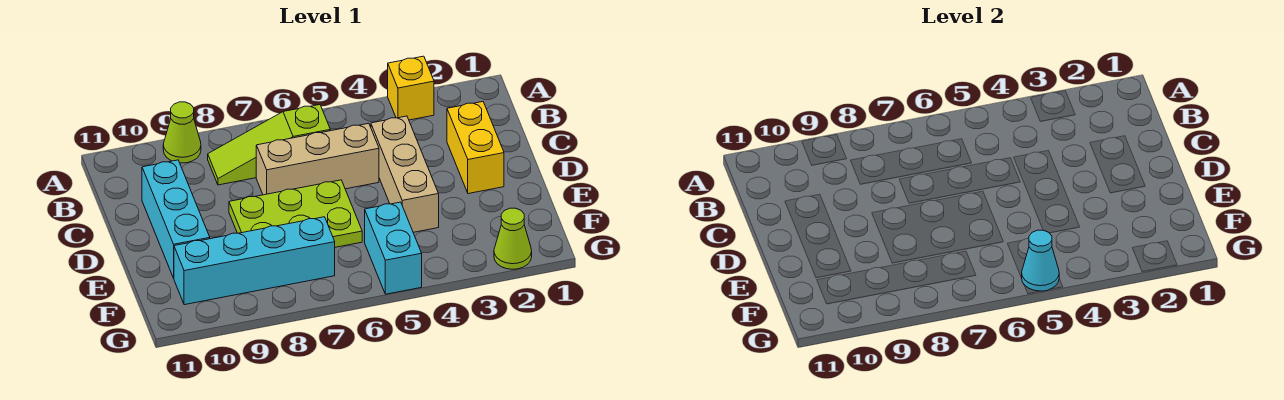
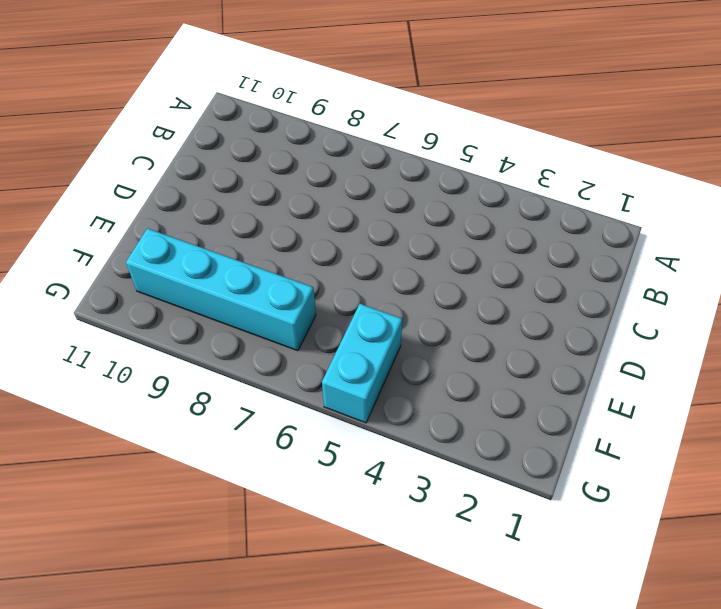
none -> yellow 1x1 brick [388,56,434,120]
none -> lime 1x1 cone [163,102,201,163]
none -> lime 1x3 slope [208,105,330,185]

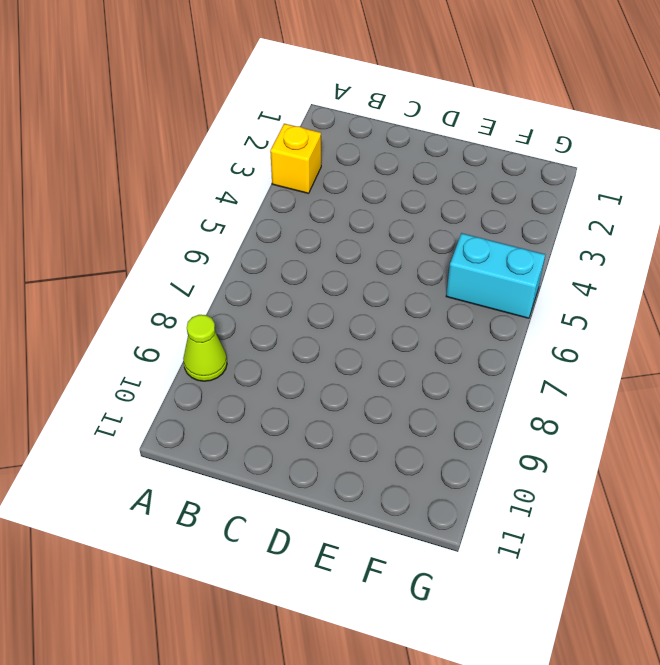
none -> lime 1x3 slope [208,105,330,185]
none -> yellow 1x2 brick [447,102,504,194]
none -> tan 1x3 brick [371,116,439,232]

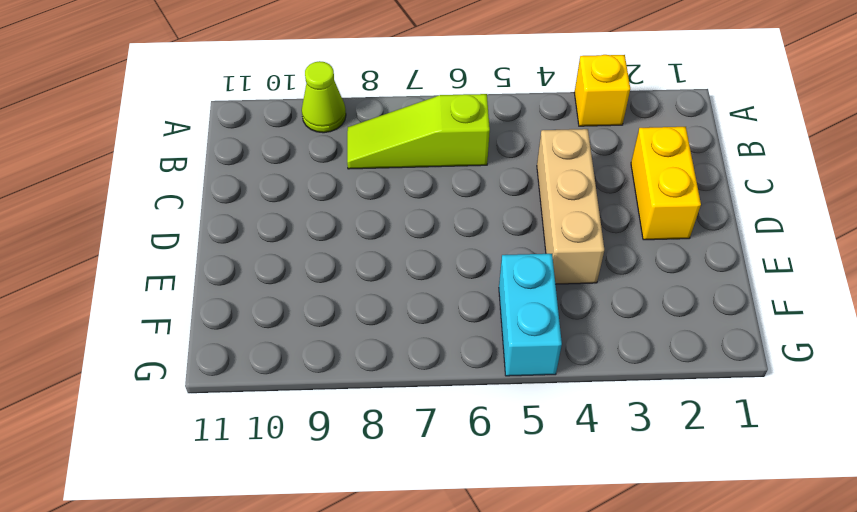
none -> tan 1x3 brick [256,123,379,195]
none -> cyan 1x3 brick [142,160,210,278]
none -> lime 2x3 plate [229,180,362,247]

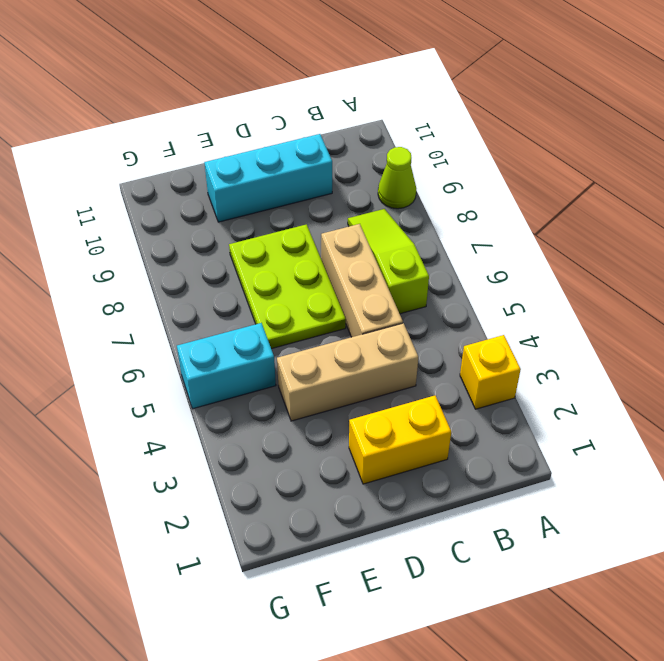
none -> cyan 1x4 brick [174,217,335,305]
none -> lime 1x1 cone [494,208,532,269]
none -> cyan 1x1 cone [1022,230,1059,291]

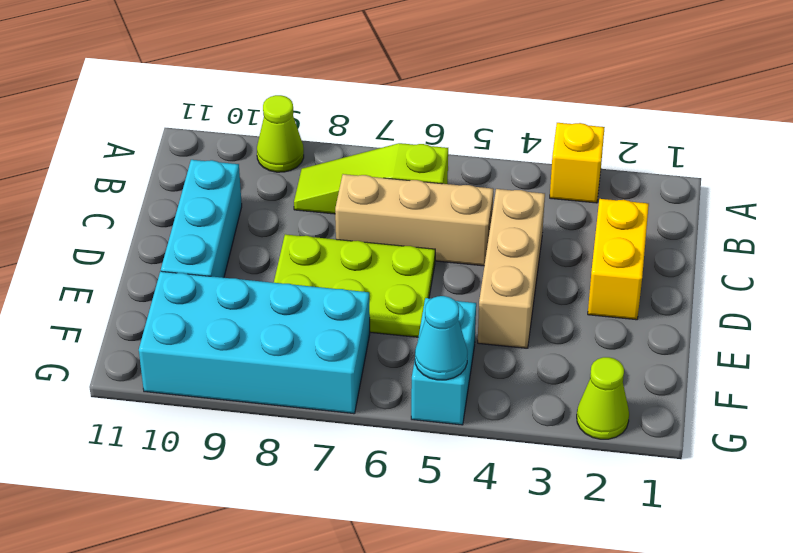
cyan 2x4 brick [139,271,370,414] -> cyan 1x4 brick [174,217,335,305]

